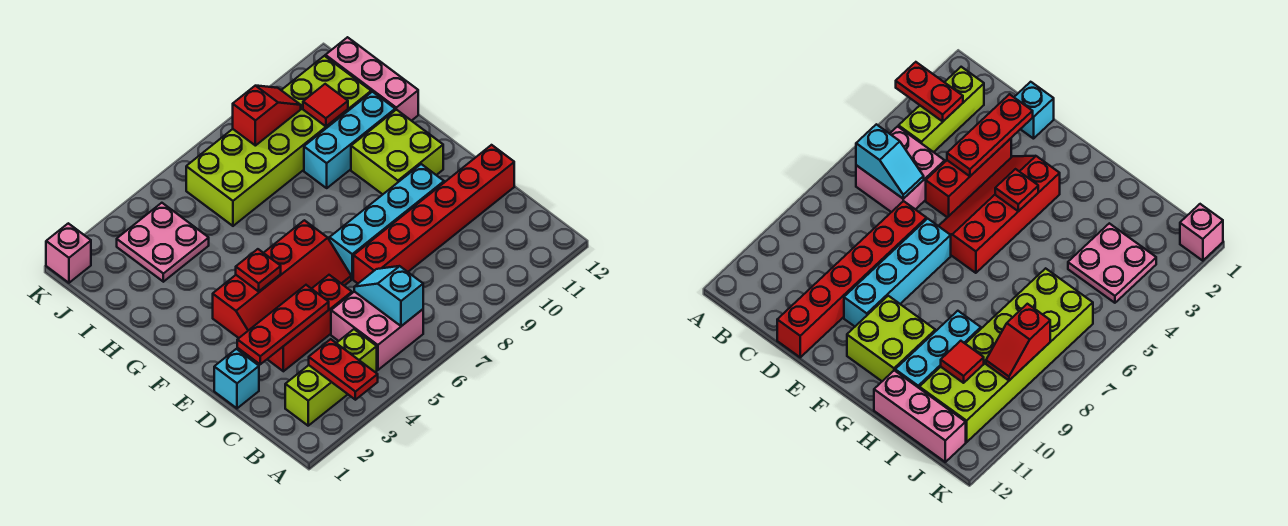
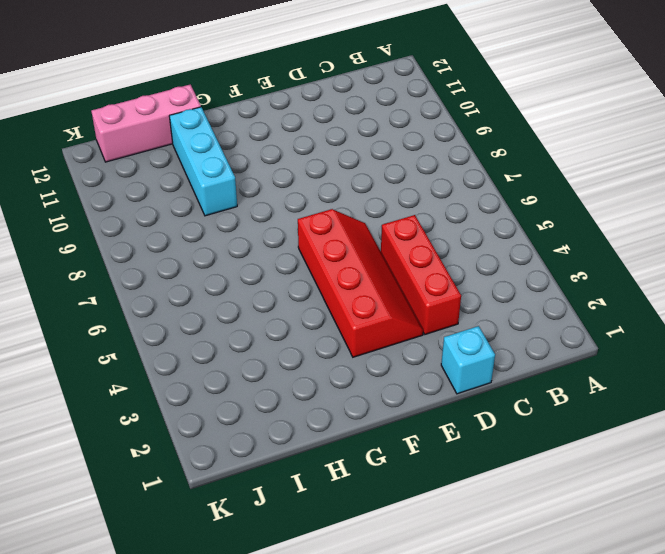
none -> lime 1x3 brick [285,329,377,426]
none -> pink 2x2 brick [331,292,423,370]
none -> red 1x6 brick [353,145,514,283]

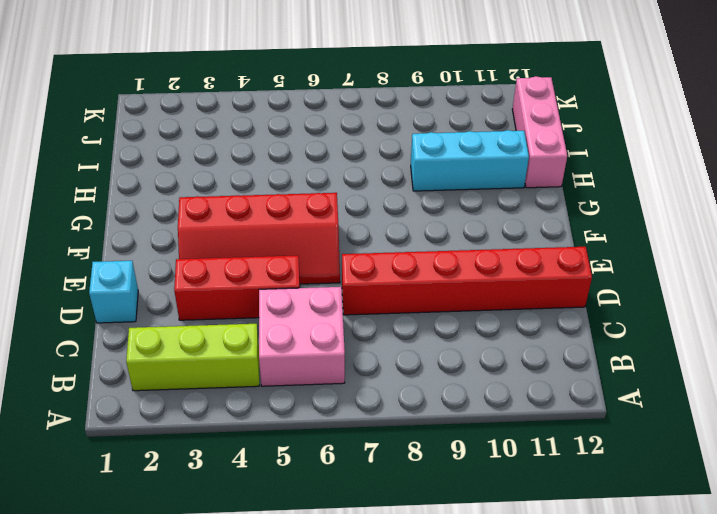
none -> cyan 1x4 brick [329,164,444,279]
none -> lime 2x2 brick [351,110,443,194]
none -> pink 2x2 plate [117,203,209,282]

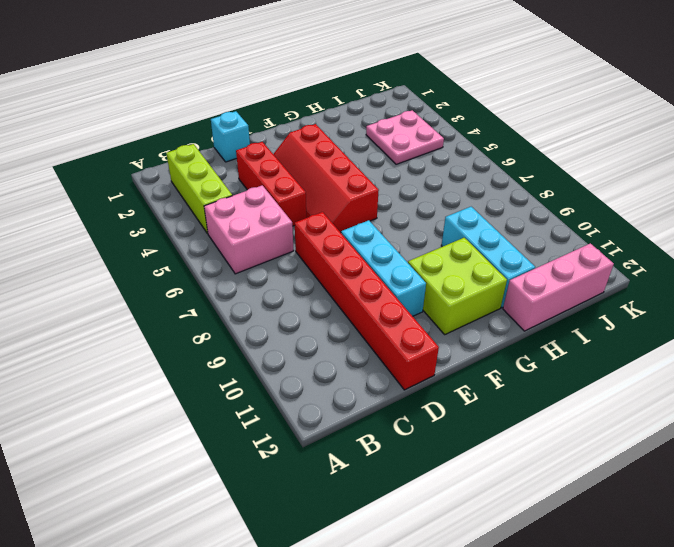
cyan 1x3 brick [341,220,426,316] -> cyan 1x4 brick [329,164,444,279]
none -> lime 2x6 brick [186,56,371,226]
none -> pink 1x1 brick [46,223,91,283]
none -> red 1x2 plate [309,339,378,400]

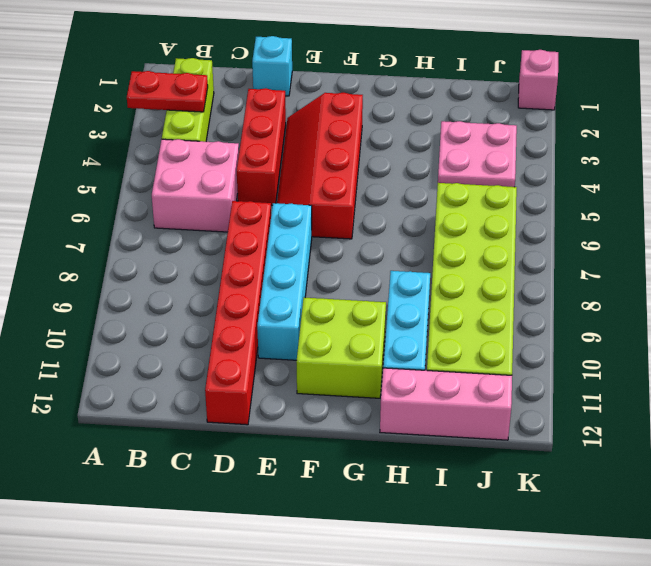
none -> cyan 1x2 slope [354,266,423,326]
none -> red 1x3 plate [237,285,329,364]
none -> red 1x1 plate [236,249,281,291]

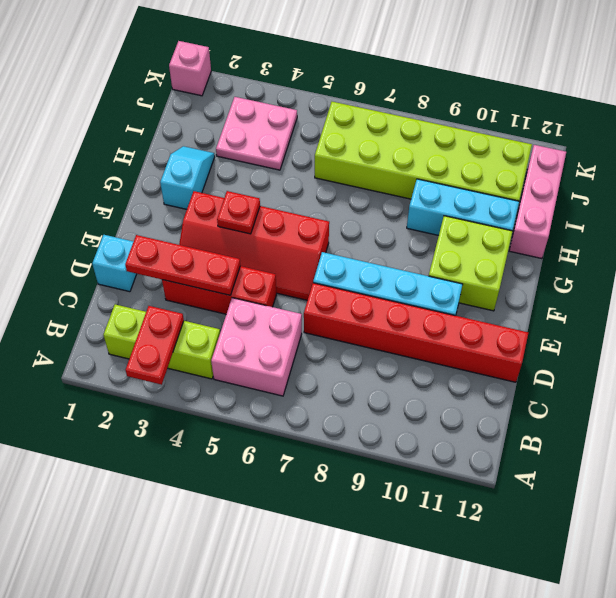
cyan 1x2 slope [160,146,215,209] -> cyan 1x2 slope moved to [354,266,423,326]
none -> red 1x1 tile [303,84,348,126]
none -> red 1x2 slope [233,86,301,146]

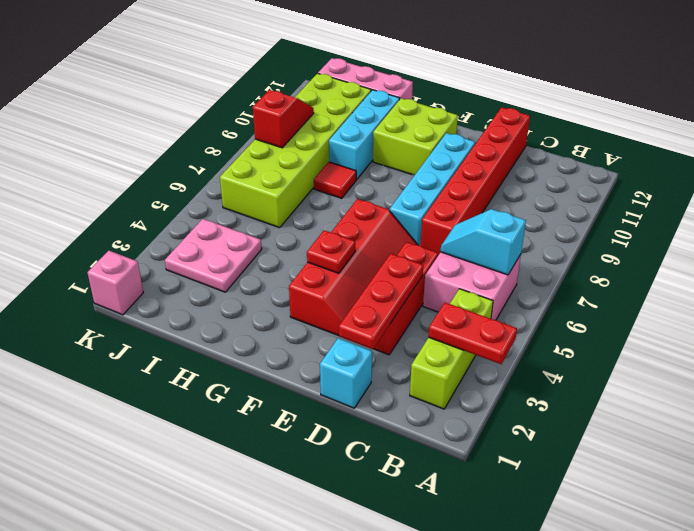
red 1x1 tile [314,162,356,198] -> red 1x1 tile moved to [303,84,348,126]

